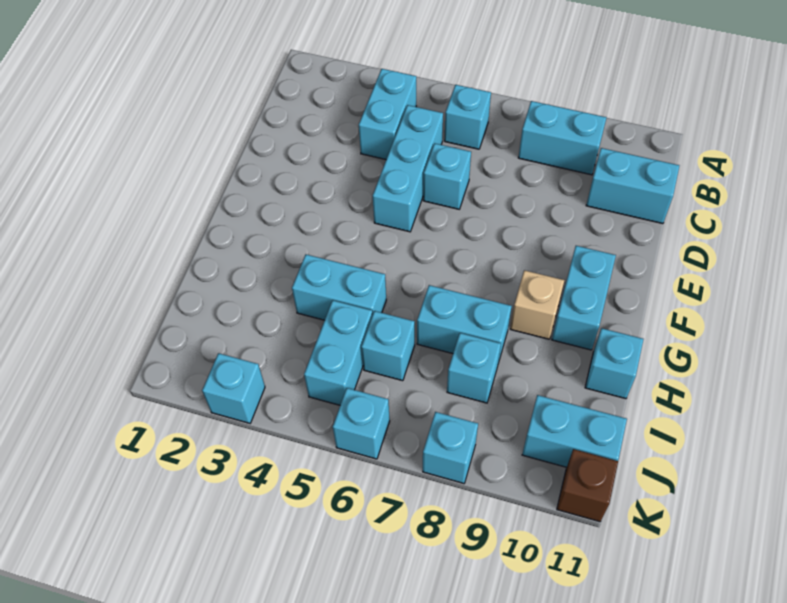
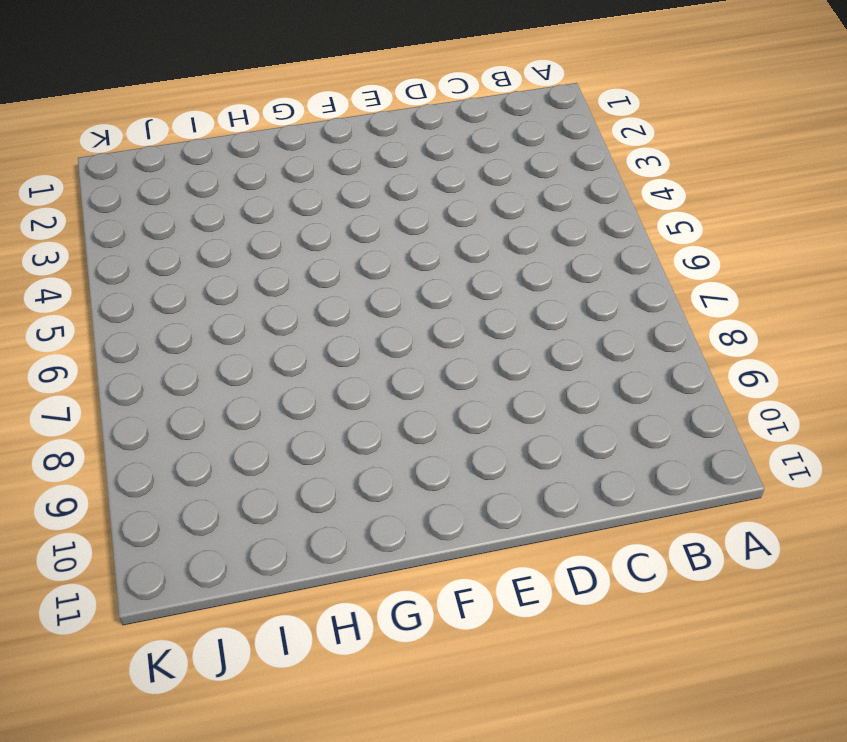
none -> cyan 1x2 brick [359,69,416,160]
none -> cyan 1x1 brick [444,85,491,149]
none -> cyan 1x2 brick [518,101,607,175]

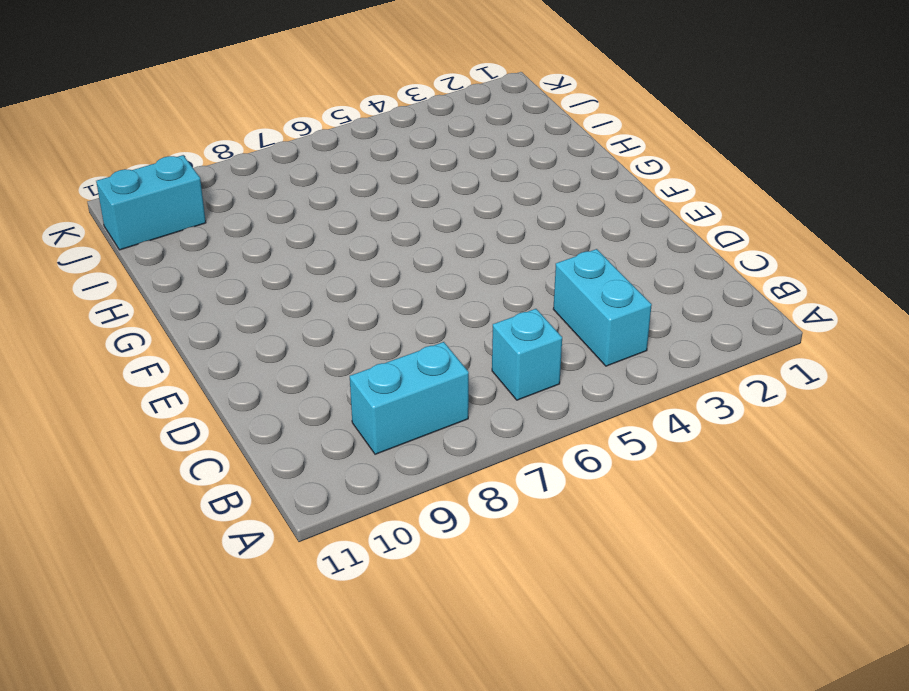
none -> cyan 1x3 brick [373,105,443,232]
none -> cyan 1x2 brick [586,148,679,224]
none -> cyan 1x1 brick [423,143,471,209]

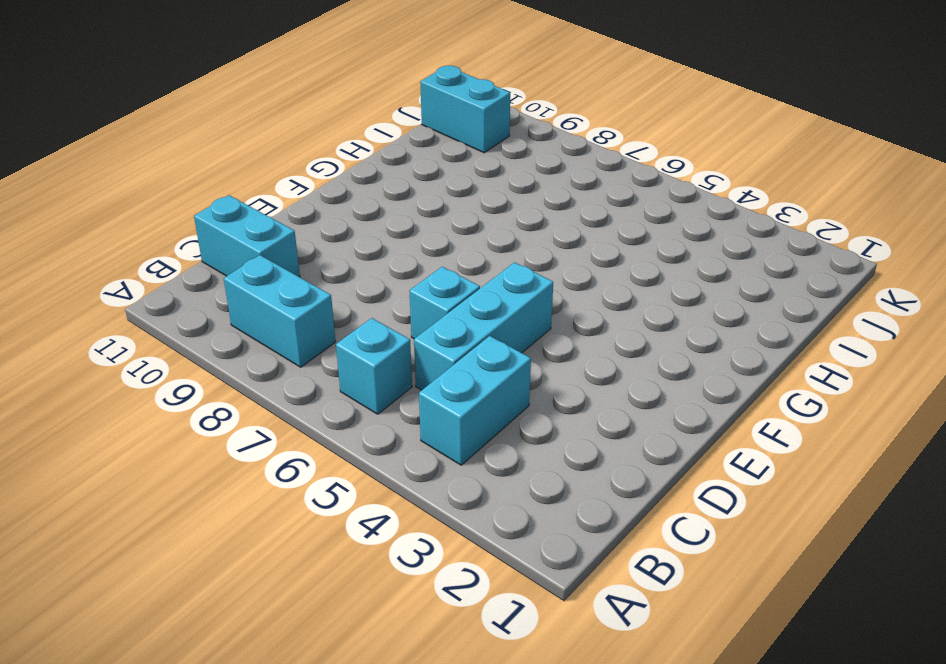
none -> cyan 1x2 brick [552,246,616,350]
none -> tan 1x1 brick [510,270,564,339]
none -> cyan 1x2 brick [292,254,386,320]

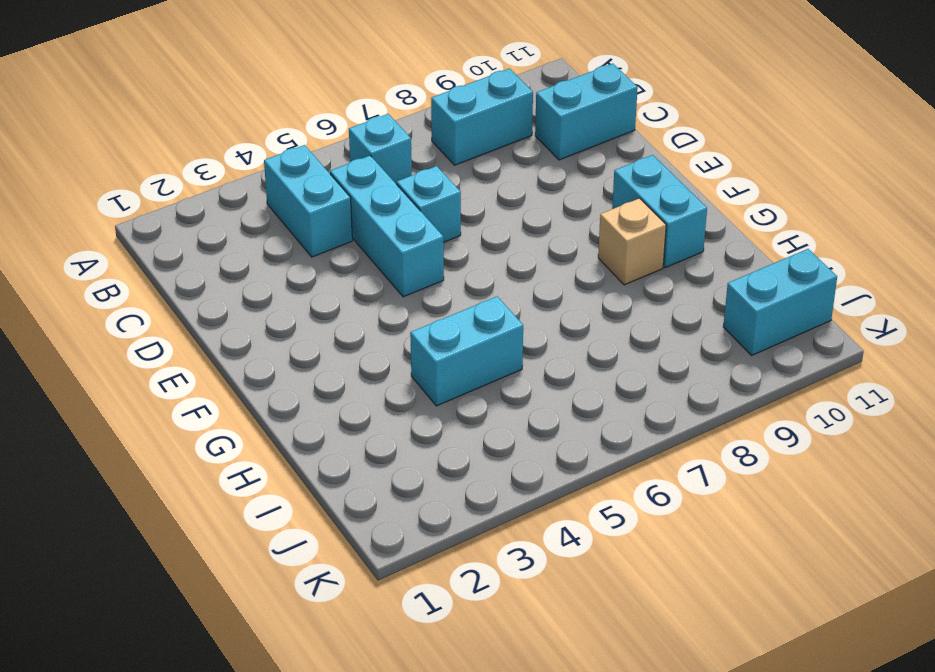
none -> cyan 1x2 brick [417,285,512,363]
none -> cyan 1x1 brick [585,328,644,399]
none -> cyan 1x2 brick [304,300,372,405]

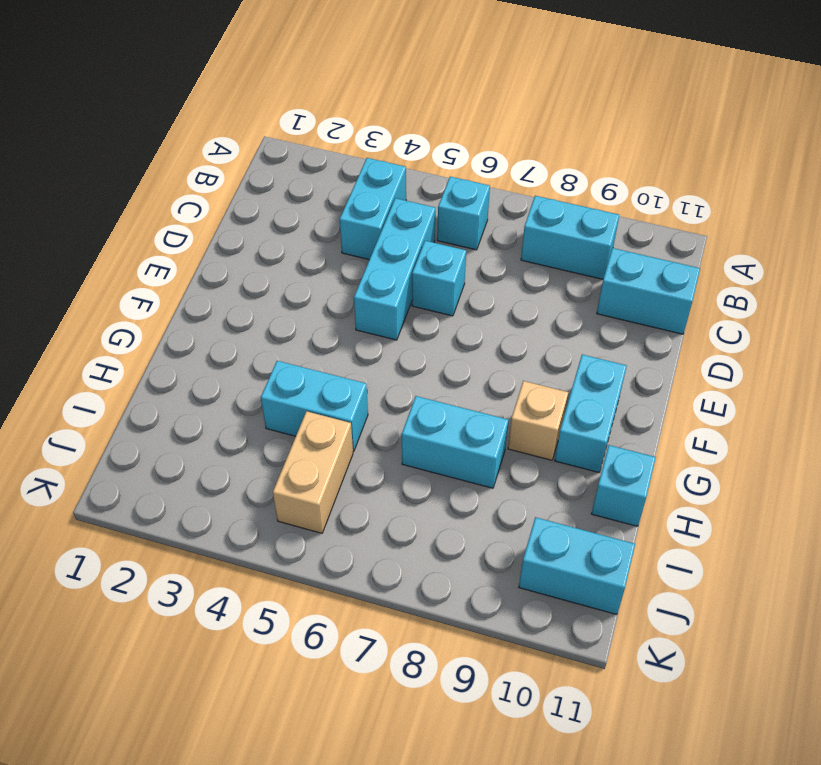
tan 1x2 brick [273,411,353,533] -> cyan 1x2 brick [304,300,372,405]
none -> cyan 1x1 brick [361,311,415,381]
none -> cyan 1x1 brick [447,333,501,403]
none -> cyan 1x1 brick [202,353,265,423]

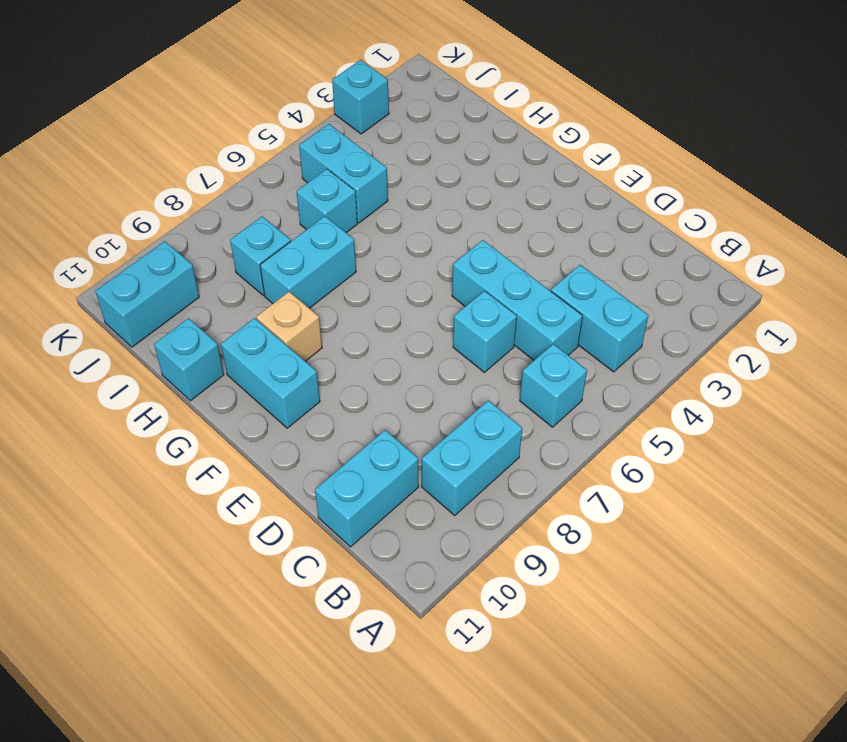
none -> cyan 1x2 brick [292,254,386,320]
none -> cyan 1x1 brick [333,388,390,459]
none -> cyan 1x1 brick [423,412,478,483]

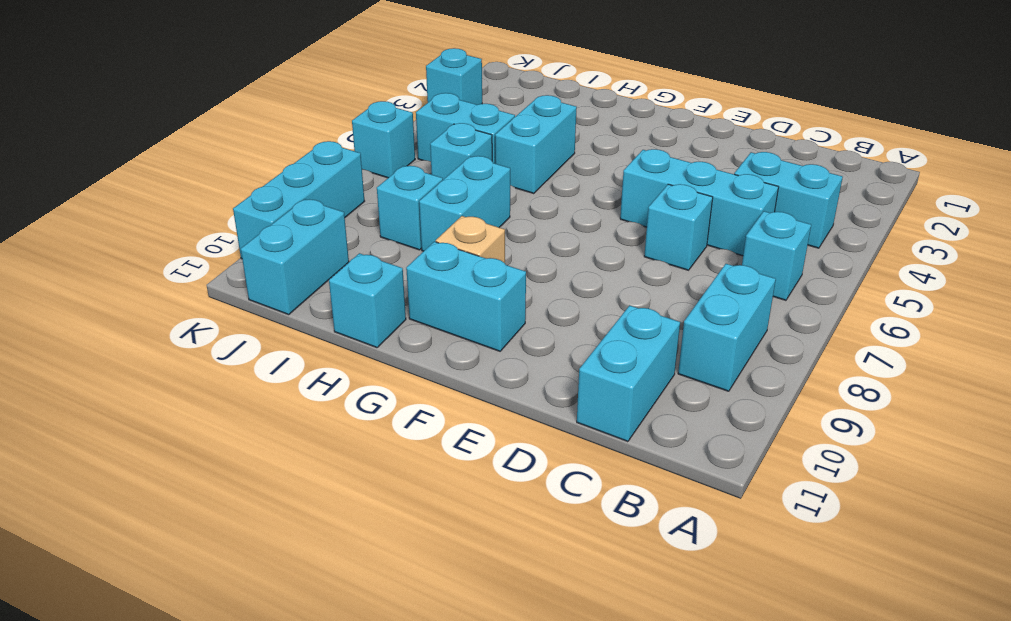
cyan 1x3 brick [233,141,365,259] -> cyan 1x1 brick [423,412,478,483]
none -> brown 1x1 brick [557,449,618,522]

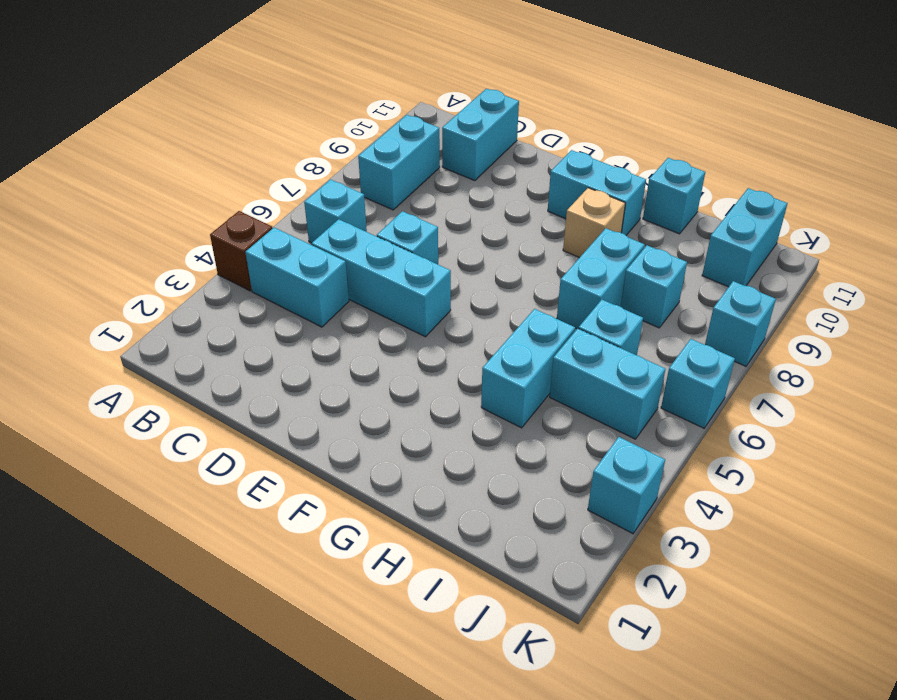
brown 1x1 brick [210,211,273,291] -> brown 1x1 brick moved to [557,449,618,522]

